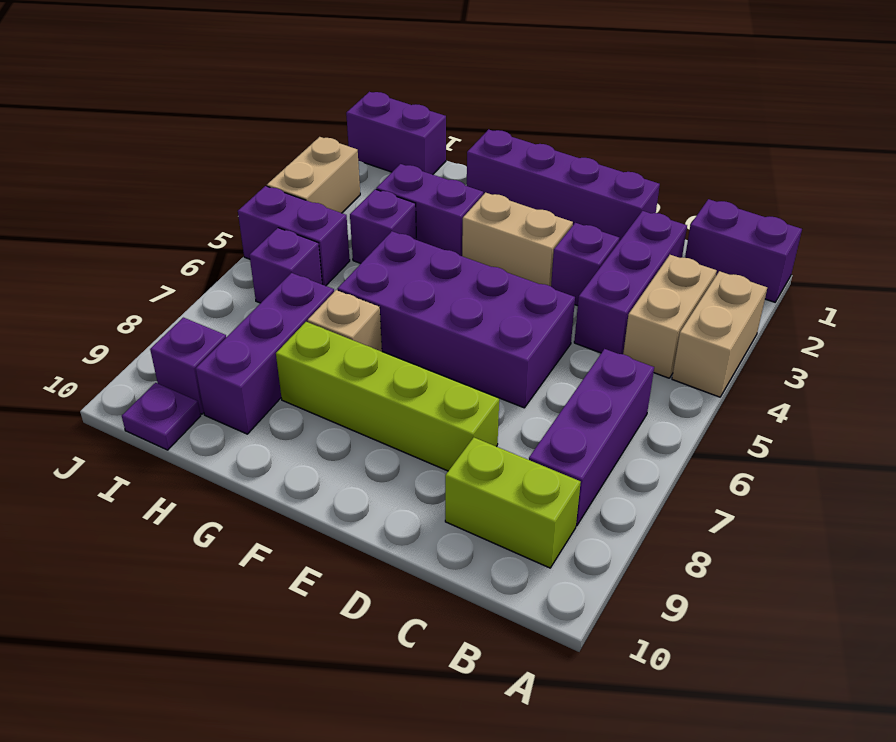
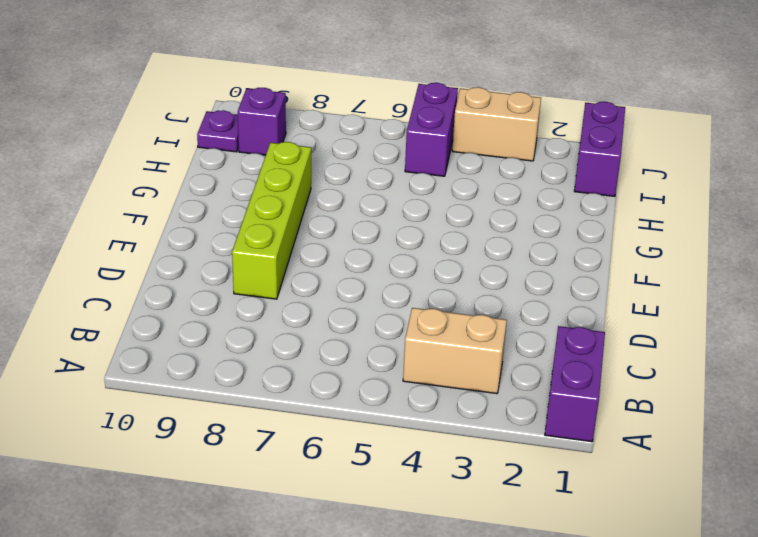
none -> tan 1x2 brick [672,271,767,397]
none -> purple 1x3 brick [529,349,654,526]
none -> lime 1x2 brick [445,438,581,568]

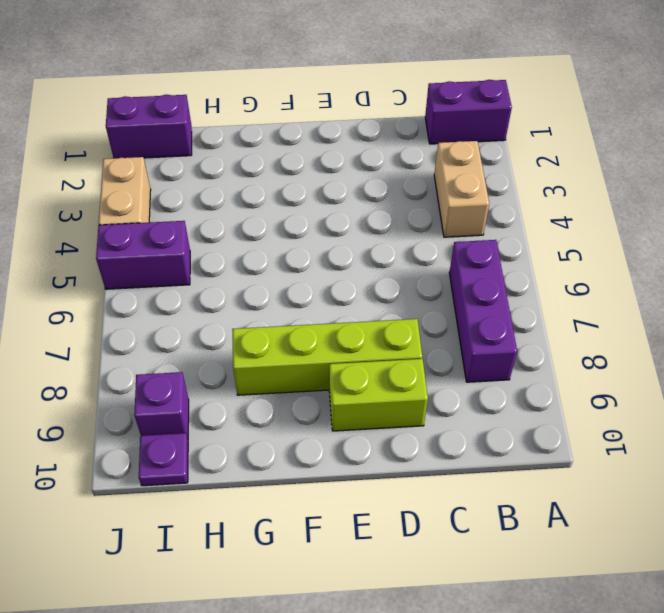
lime 1x2 brick [329,359,428,431] -> lime 1x2 brick moved to [445,438,581,568]
none -> tan 1x2 brick [672,271,767,397]
none -> purple 1x3 brick [574,211,687,354]
none -> purple 1x4 brick [467,129,660,241]

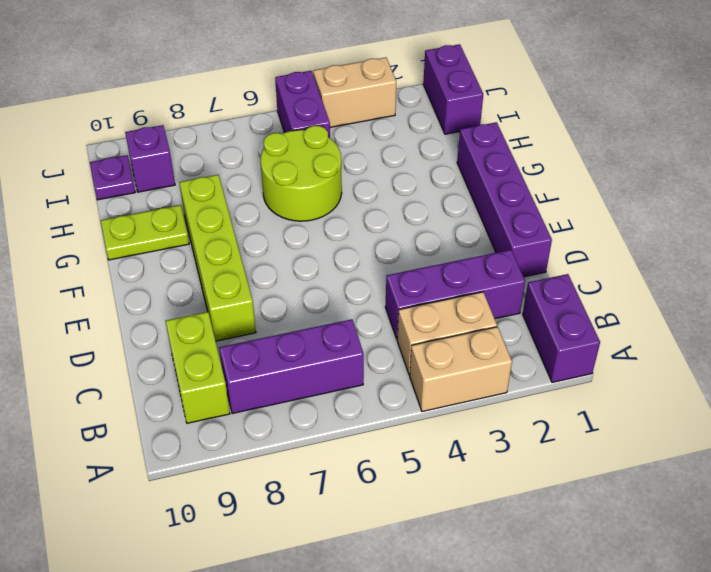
lime 2x2 round brick [261,126,342,221] -> purple 2x4 brick [338,231,575,408]
lime 1x2 plate [101,205,189,260] -> none
none -> purple 1x1 brick [551,223,619,306]
none -> tan 1x2 brick [462,193,573,286]
none -> purple 1x2 brick [376,164,483,256]

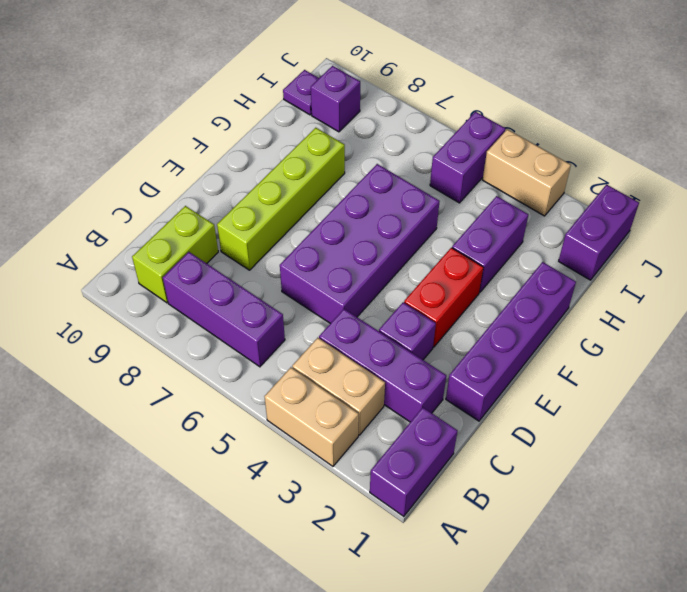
red 1x2 brick [404,248,483,347] -> tan 1x2 brick [462,193,573,286]
none -> tan 1x1 brick [307,290,382,352]
none -> purple 1x1 brick [350,189,416,263]
none -> purple 1x3 brick [196,273,334,434]

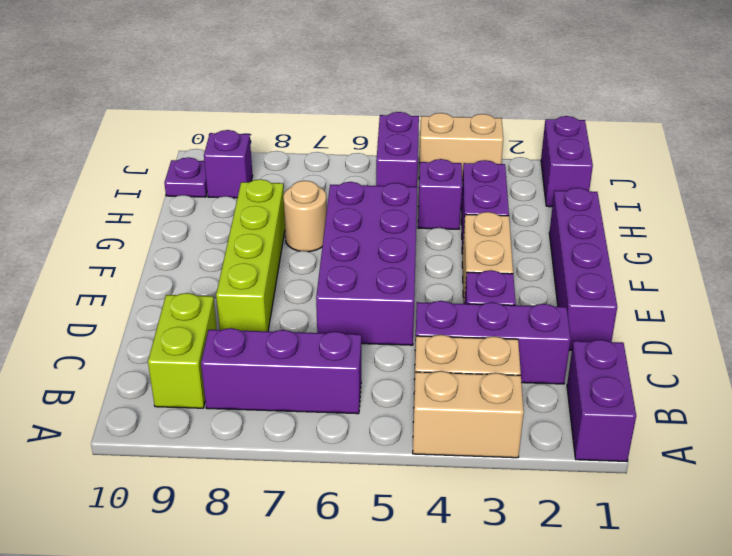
tan 1x1 round brick [283,181,327,252] -> tan 1x1 brick [307,290,382,352]
none -> purple 1x3 brick [196,273,334,434]
none -> purple 1x1 brick [249,228,322,303]

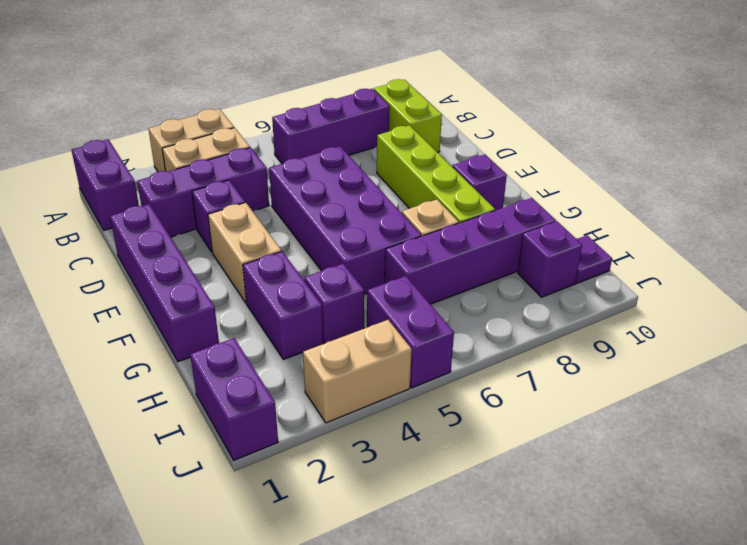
purple 1x1 brick [452,155,507,210] -> purple 1x1 brick moved to [249,228,322,303]
purple 1x4 brick [385,198,556,304] -> purple 1x3 brick [196,273,334,434]

